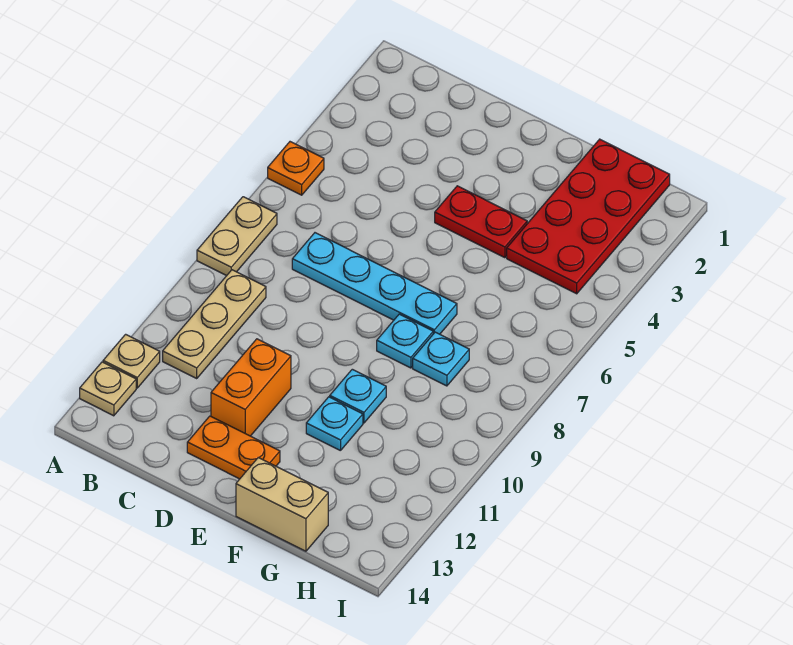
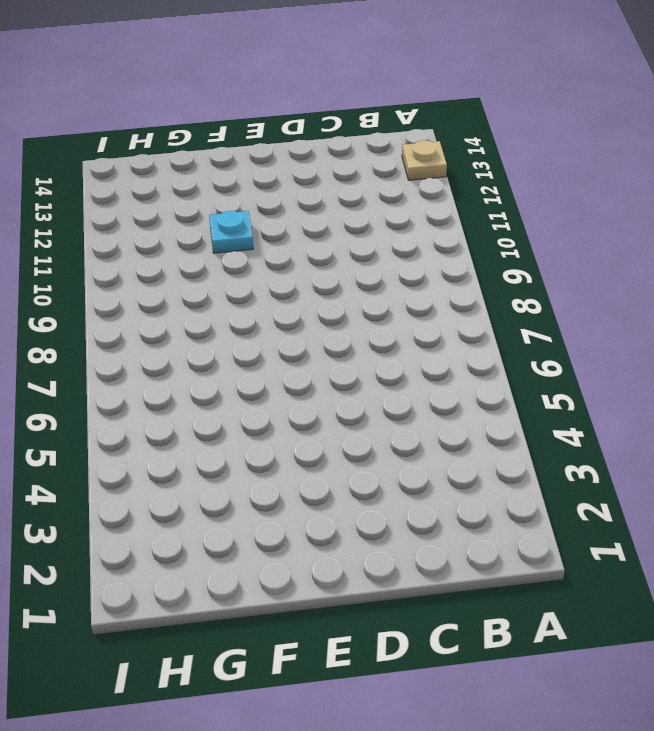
none -> orange 1x1 plate [268,142,324,195]
none -> tan 1x2 plate [197,197,277,276]
none -> tan 1x1 plate [103,334,160,388]

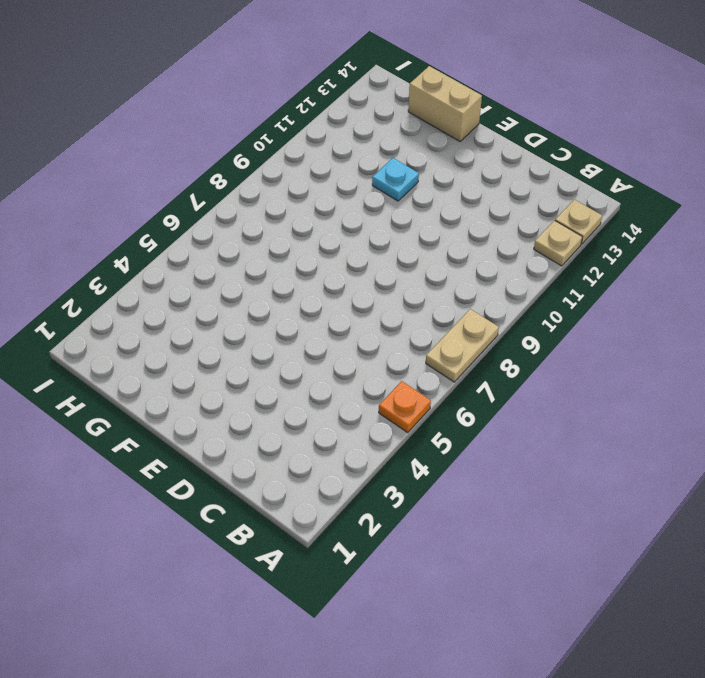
none -> tan 1x3 plate [163,270,266,378]
none -> cyan 1x4 plate [292,233,457,334]
none -> orange 1x2 brick [211,339,291,436]

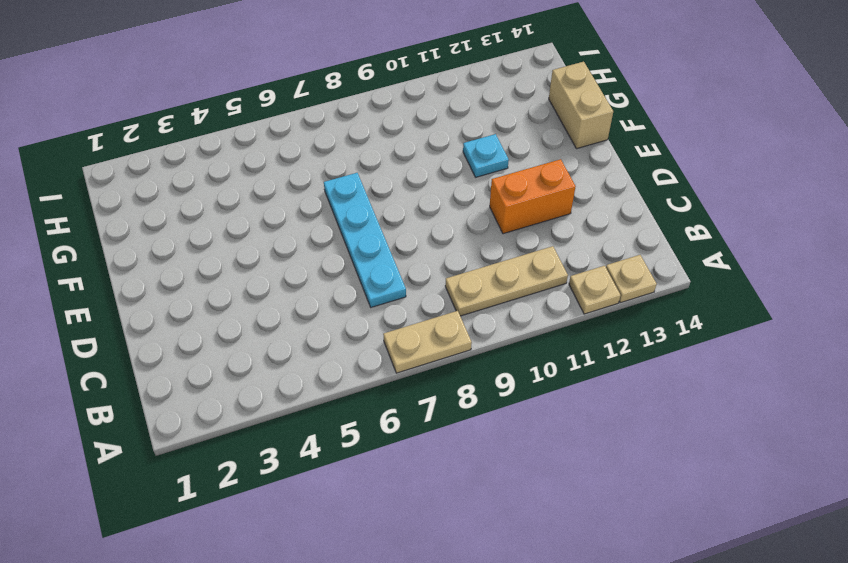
none -> orange 1x1 plate [268,142,324,195]
none -> orange 1x2 plate [187,416,280,479]
none -> red 1x2 plate [435,186,527,258]

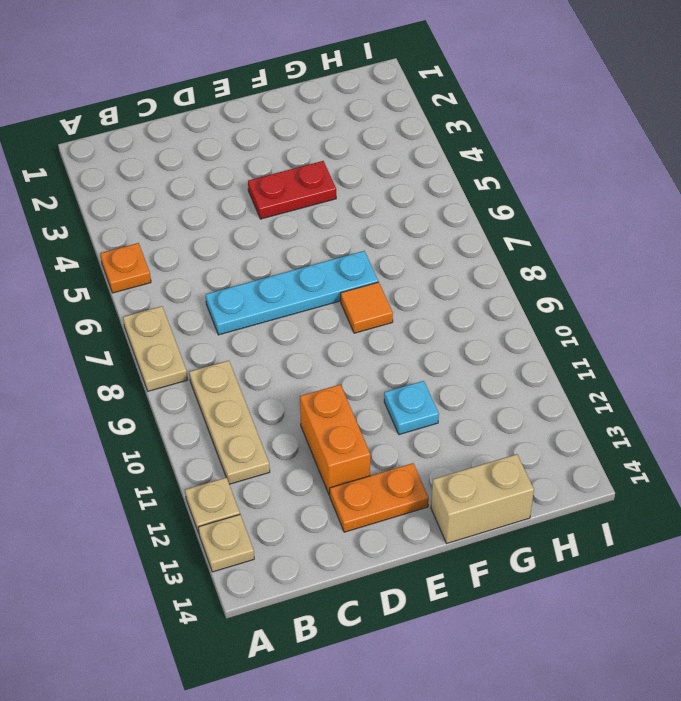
orange 1x1 tile [341,282,393,333] -> cyan 1x1 plate [377,314,433,368]
none -> cyan 1x1 plate [330,369,386,423]
none -> red 2x4 plate [507,139,670,294]
none -> cyan 1x1 plate [413,332,469,386]

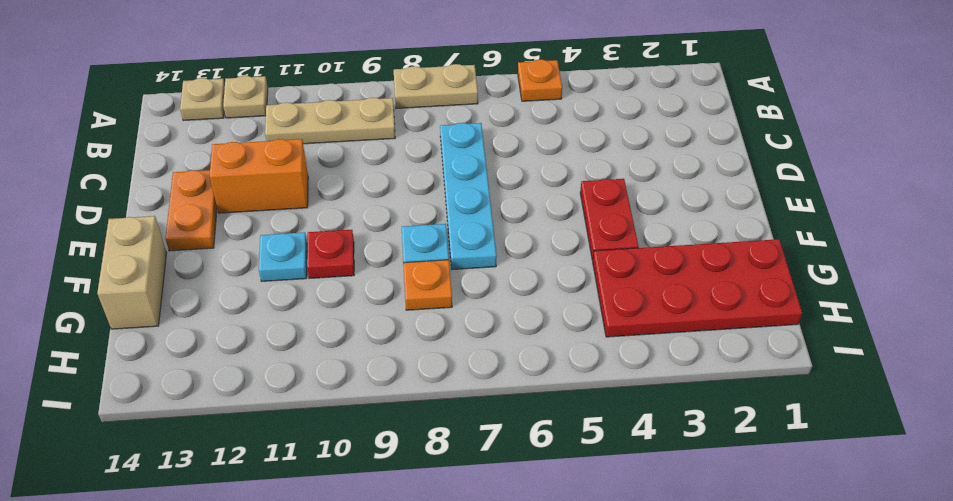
red 1x1 plate [307,230,354,278] -> cyan 1x1 plate [330,369,386,423]
orange 1x1 plate [403,260,452,310] -> cyan 1x1 plate [413,332,469,386]

